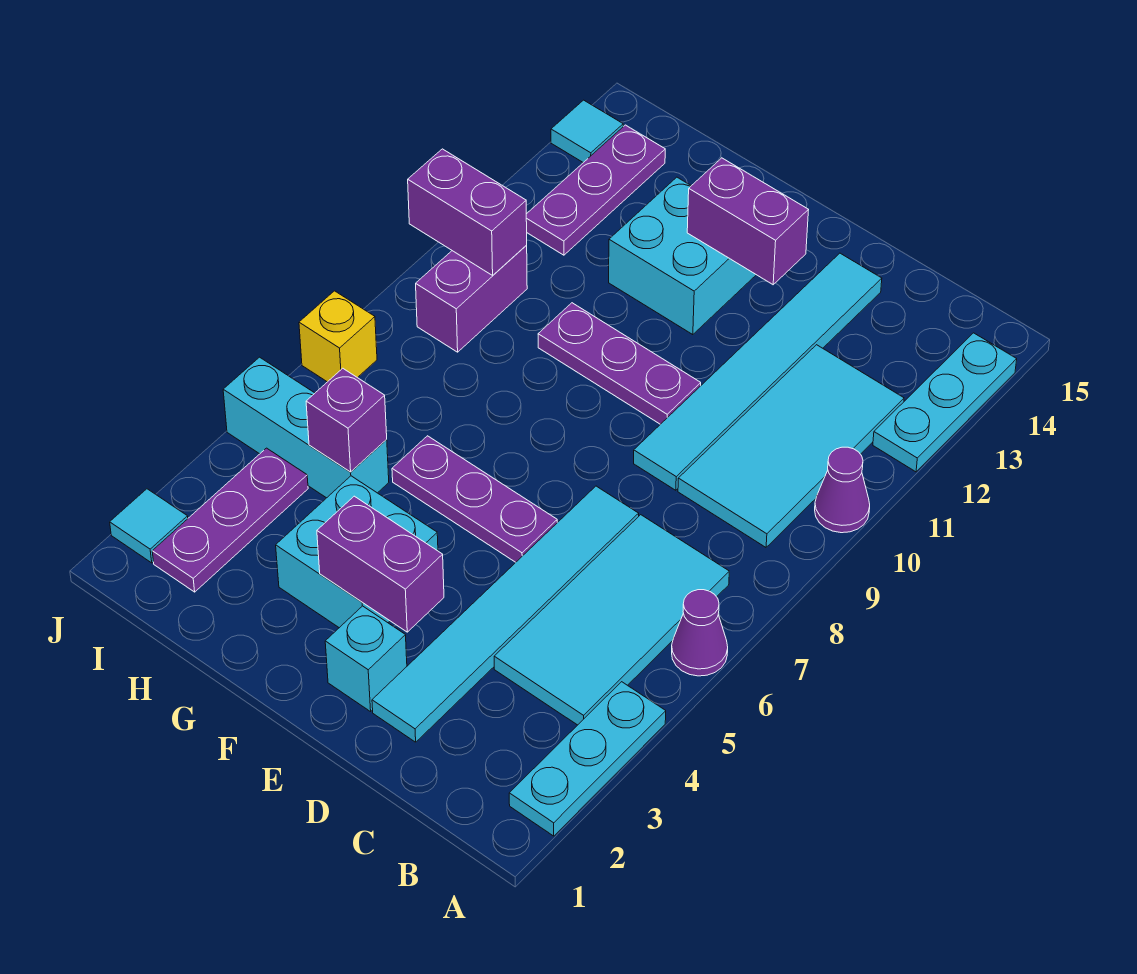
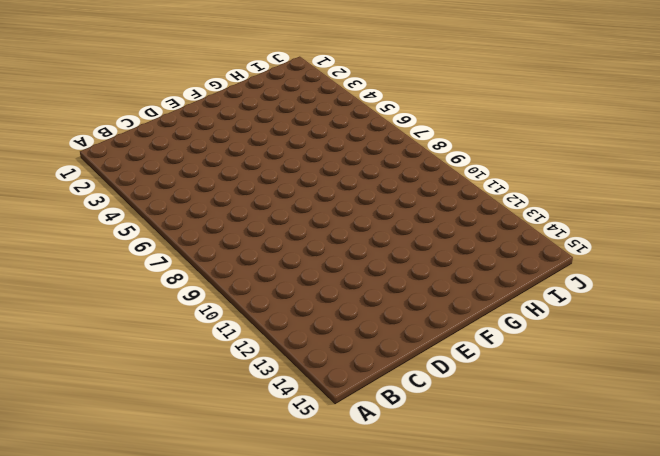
none -> cyan 1x3 plate [509,682,666,836]
none -> purple 1x1 cone [672,590,728,676]
none -> purple 1x1 cone [815,447,870,533]

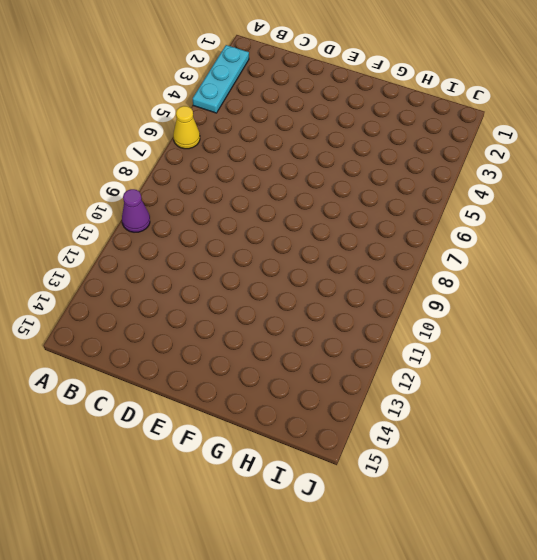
yellow 1x1 cone [173,106,200,149] -> purple 1x1 cone [672,590,728,676]
none -> cyan 1x3 plate [873,333,1017,472]
none -> cyan 2x4 tile [494,515,729,725]
none -> cyan 2x4 tile [678,345,904,547]

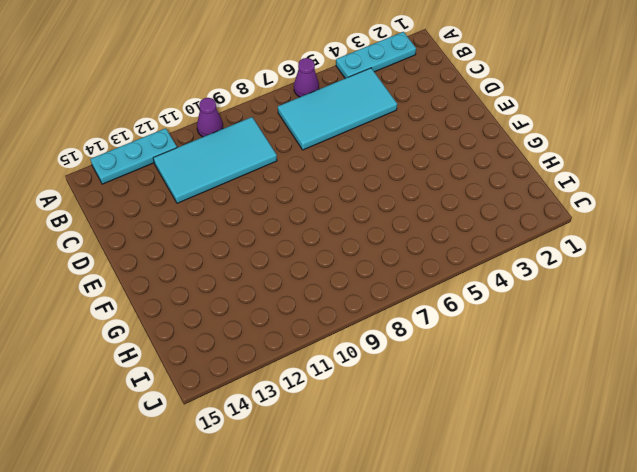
none -> cyan 1x6 tile [372,486,639,742]
none -> cyan 1x6 tile [634,253,882,490]
none -> cyan 1x1 brick [325,606,407,712]

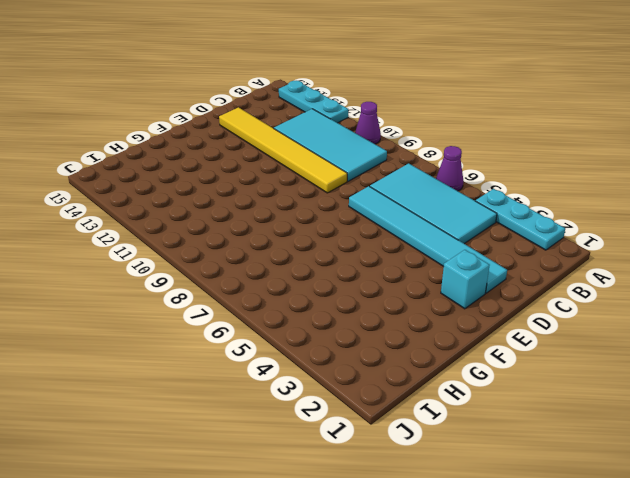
yellow 1x6 tile [219,107,347,193] -> cyan 1x6 tile [634,253,882,490]
none -> purple 1x3 plate [392,436,557,562]
none -> purple 1x3 plate [538,303,701,424]
none -> cyan 2x2 brick [276,476,438,628]

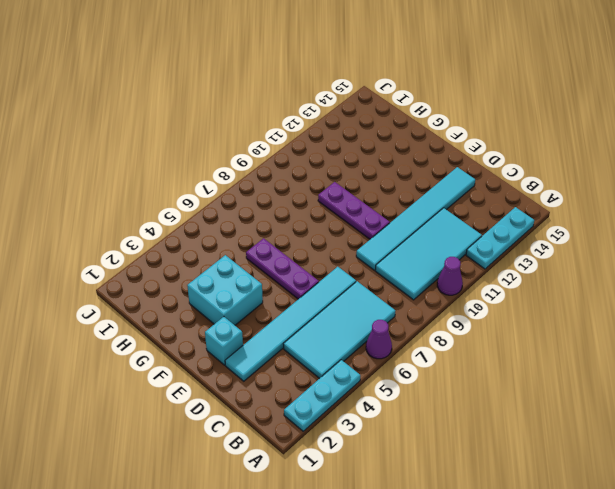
none -> cyan 2x2 brick [609,177,756,335]
none -> cyan 1x3 brick [223,357,389,498]
none -> purple 1x3 plate [152,448,308,592]

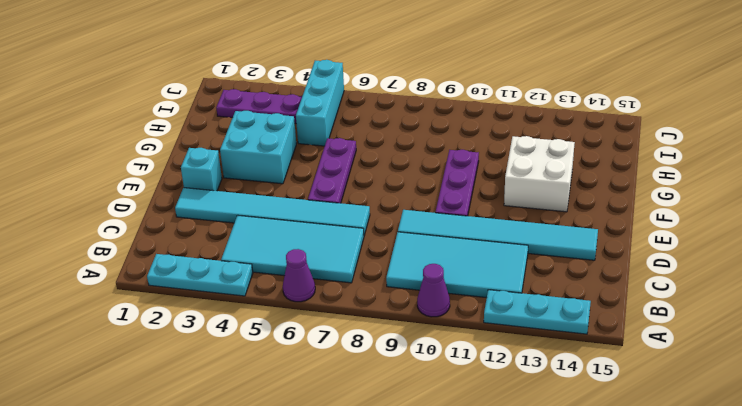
white 2x2 brick [504,136,575,212] -> cyan 2x2 brick [609,177,756,335]
none -> purple 1x2 brick [416,245,527,352]
none -> purple 1x3 plate [526,125,665,255]
none -> cyan 1x1 tile [110,489,188,563]

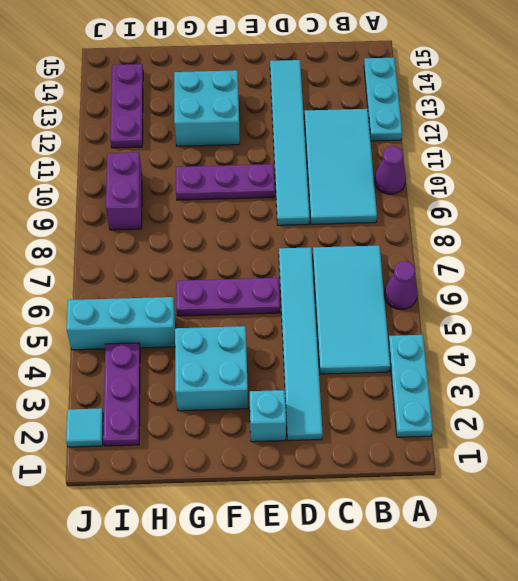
none -> yellow 1x1 brick [299,291,377,382]
none -> cyan 1x1 tile [551,100,623,163]
none -> purple 1x2 brick [317,496,444,632]

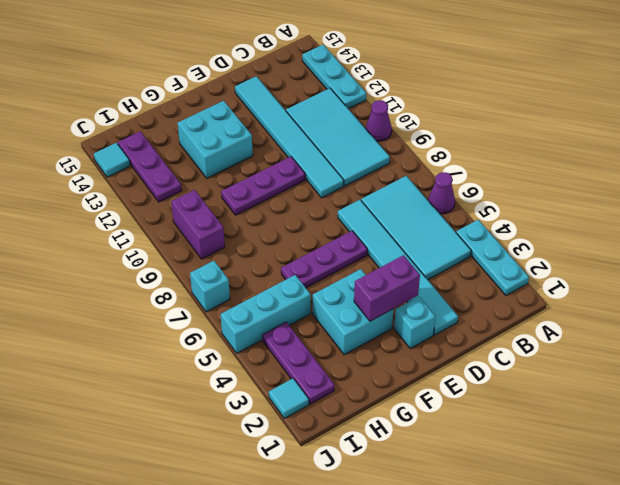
cyan 1x1 brick [190,261,230,312] -> yellow 1x1 brick [299,291,377,382]
none -> purple 1x2 brick [687,158,808,285]
none -> purple 1x1 brick [306,368,387,472]
none -> purple 1x2 brick [408,149,527,275]

